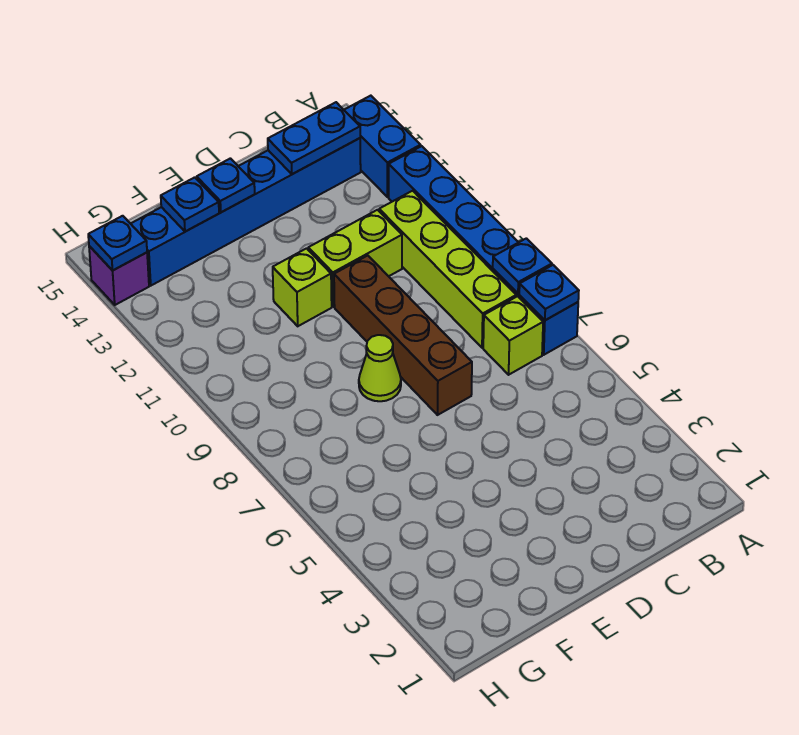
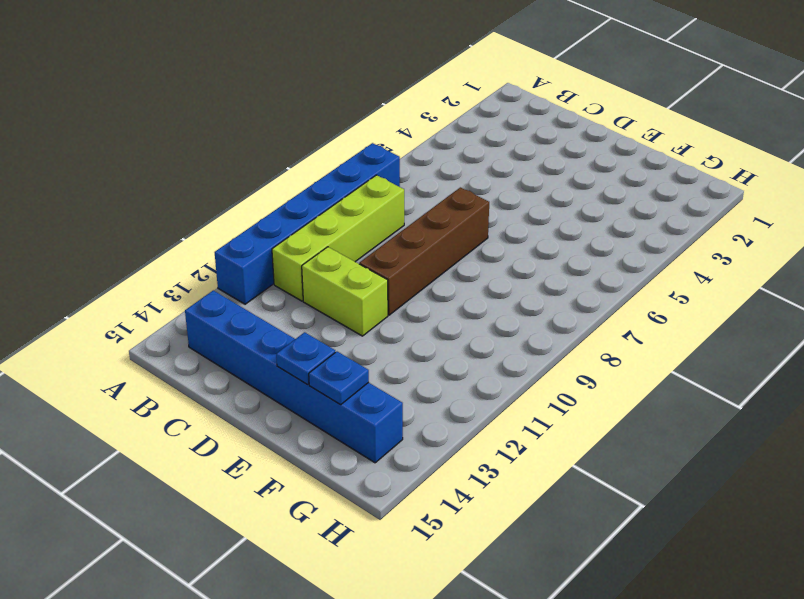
none -> blue 1x2 brick [344,96,420,197]
none -> lime 1x1 brick [483,296,543,375]
none -> lime 1x1 cone [359,335,401,401]

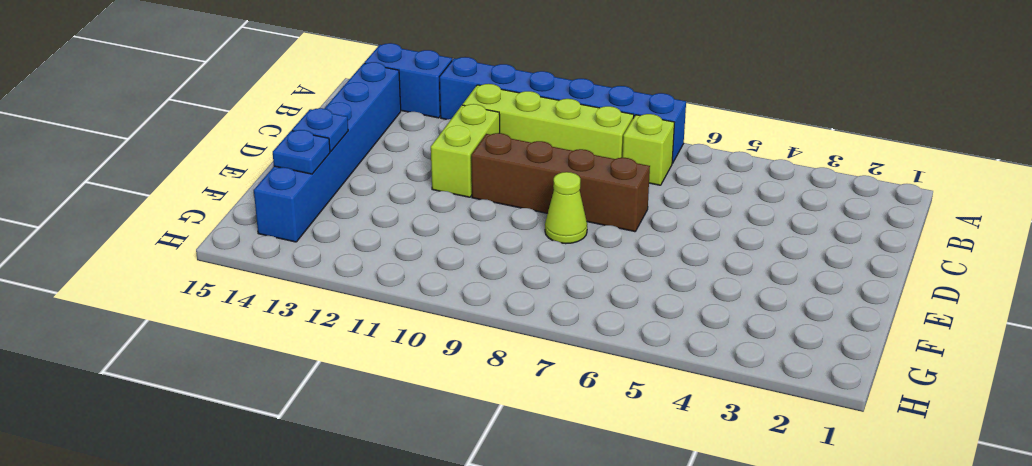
none -> lime 1x1 brick [273,248,332,326]
none -> purple 1x1 brick [89,246,149,305]
none -> blue 1x1 plate [519,265,579,320]

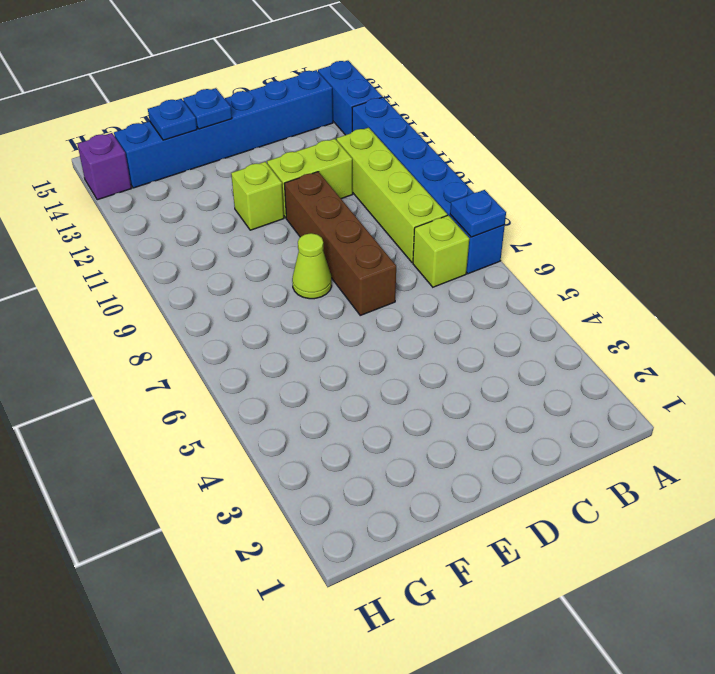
none -> blue 1x1 plate [493,238,552,293]
none -> blue 1x2 plate [268,102,360,174]
none -> blue 1x1 plate [88,216,147,271]

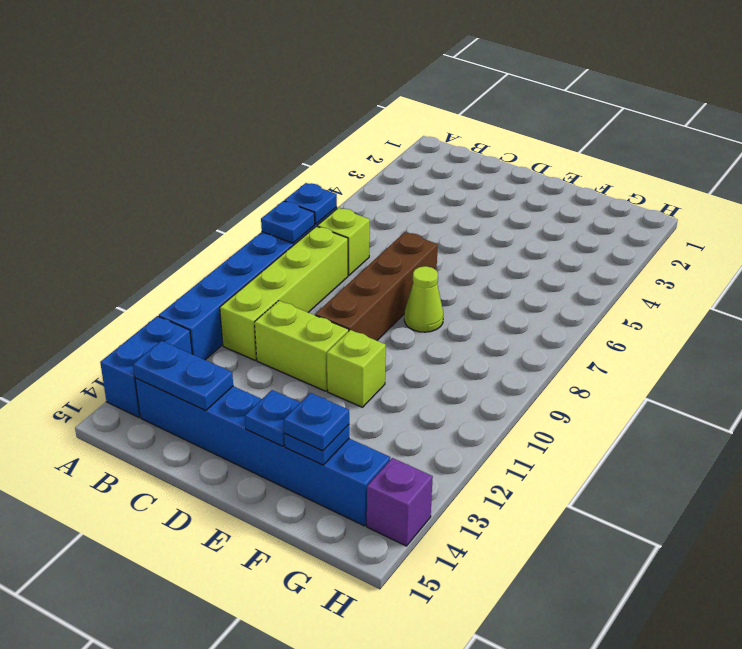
blue 1x1 plate [284,393,349,451] -> blue 1x1 plate moved to [88,216,147,271]

